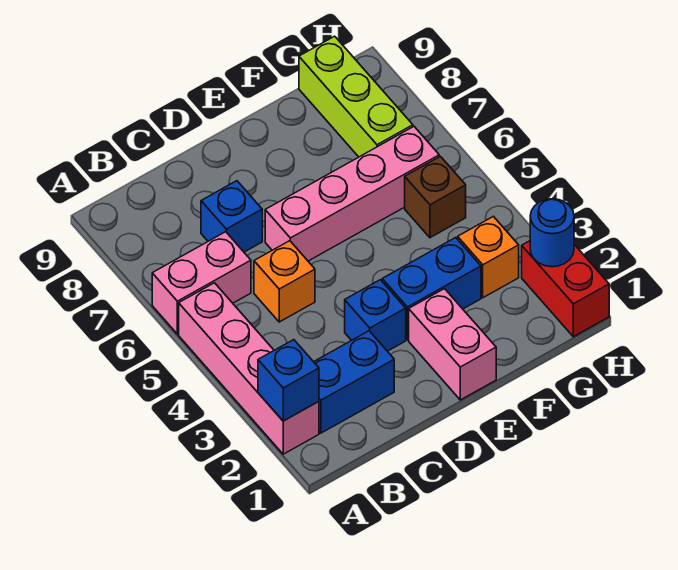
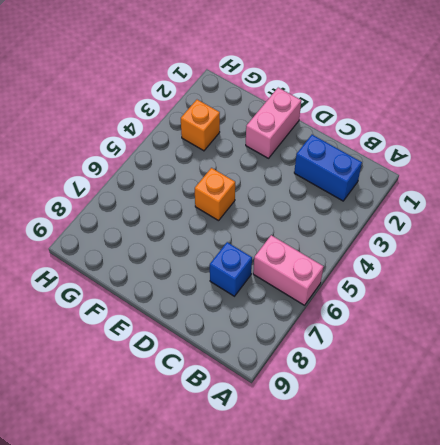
orange 1x1 brick [195,168,235,221] -> orange 1x1 brick moved to [254,241,315,322]
none -> pink 1x4 brick [179,283,319,454]
none -> blue 1x1 brick [345,280,406,351]
none -> pink 1x4 brick [265,127,439,261]

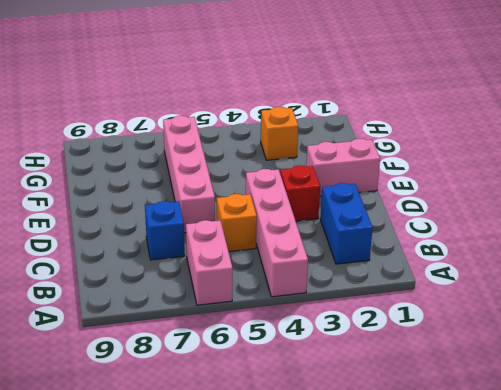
pink 1x4 brick [246,169,308,297] -> pink 1x4 brick turned to [179,283,319,454]
red 1x1 brick [280,165,320,221] -> blue 1x1 brick [345,280,406,351]
none -> blue 1x2 brick [382,238,481,340]
none -> brown 1x1 brick [405,156,466,238]
none -> lime 1x3 brick [299,36,413,157]

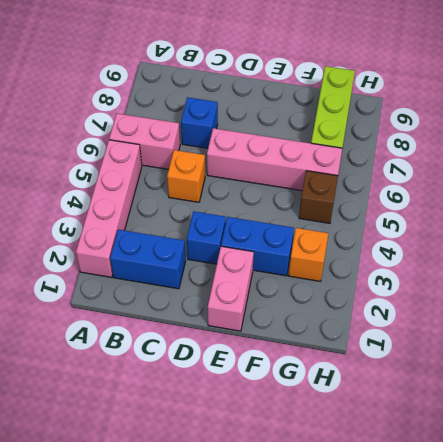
none -> red 1x2 brick [522,241,609,337]
none -> blue 1x1 brick [258,340,319,421]
none -> blue 1x1 round brick [530,199,574,267]

